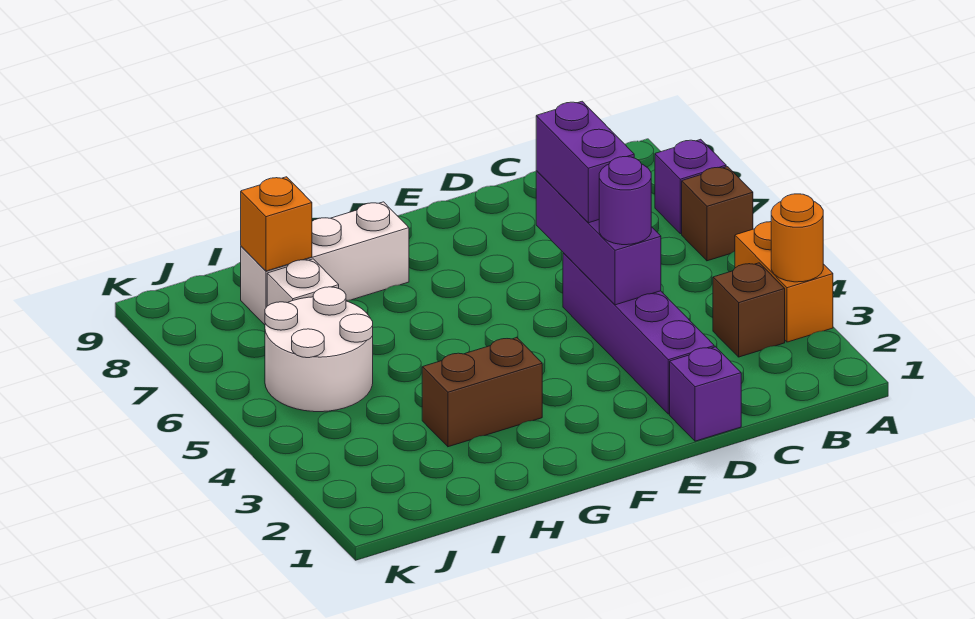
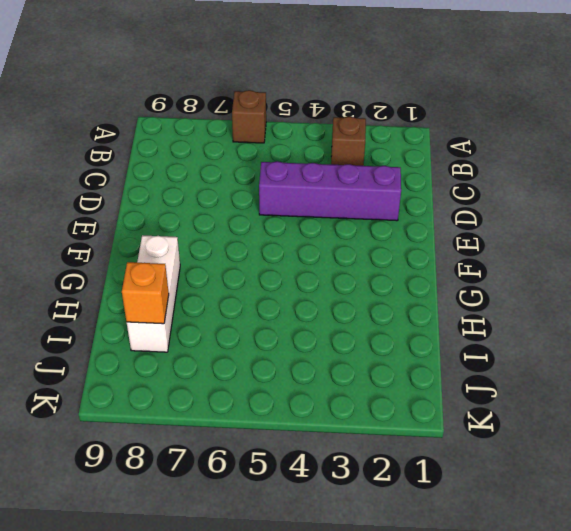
none -> orange 1x2 brick [735,222,833,342]
none -> purple 1x1 brick [655,139,726,234]
none -> purple 1x1 brick [670,347,741,441]

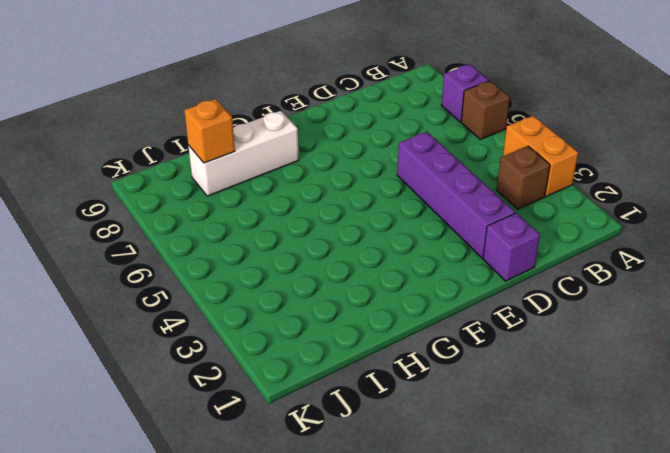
none -> brown 1x2 brick [422,338,542,447]
none -> white 2x2 round brick [265,287,373,412]
none -> white 1x1 brick [267,259,339,306]

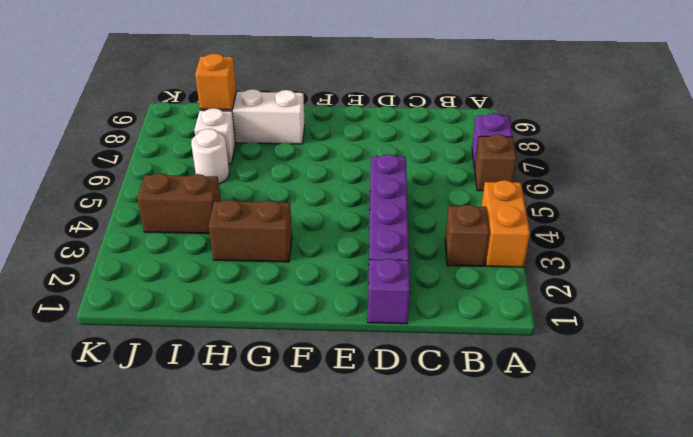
brown 1x2 brick [137,173,221,234] -> none
white 1x1 round brick [191,129,229,184] -> white 2x2 round brick [265,287,373,412]
none -> orange 1x1 round brick [771,194,823,282]
none -> purple 1x3 brick [536,171,661,305]
none -> purple 1x1 round brick [599,157,651,245]

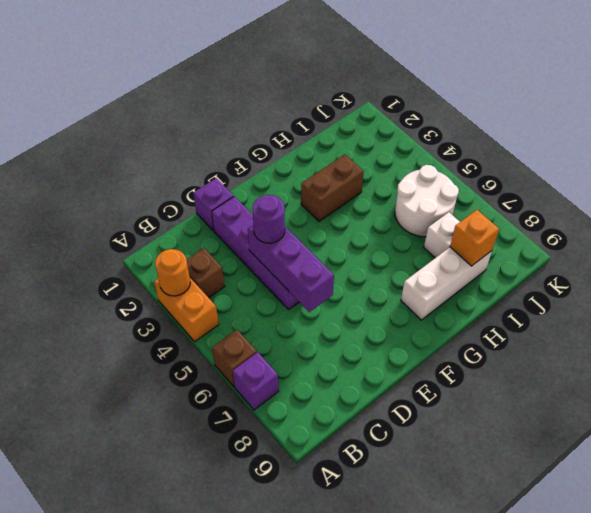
none -> purple 1x2 brick [536,101,634,223]

